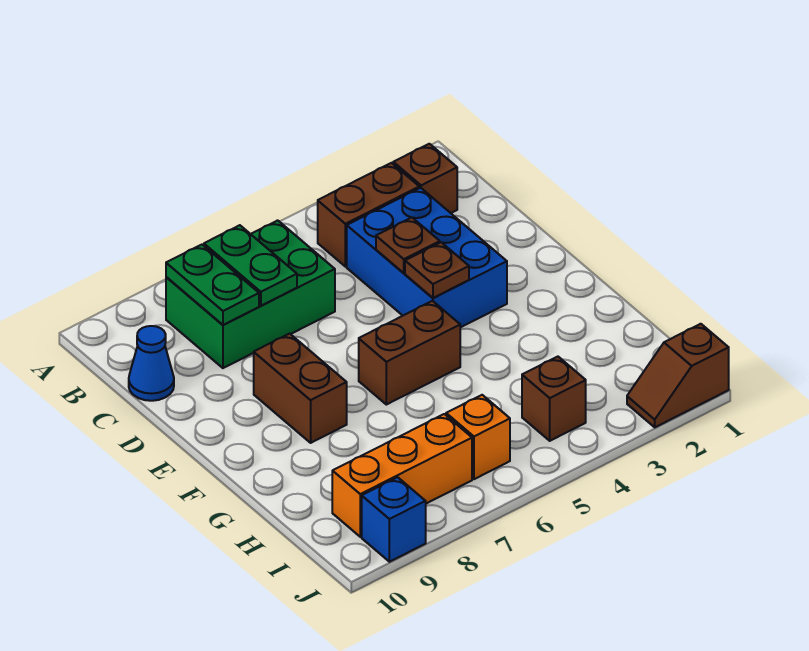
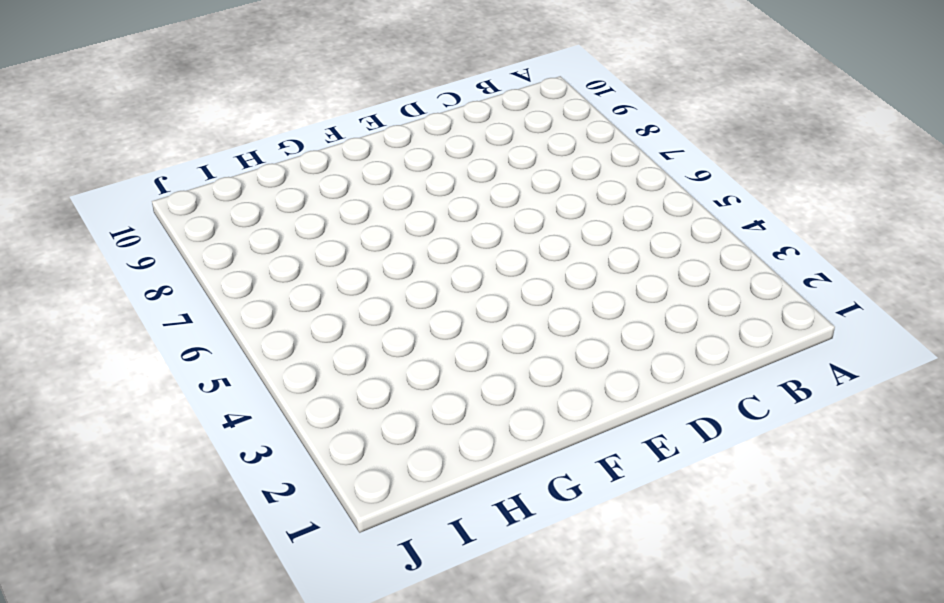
none -> brown 1x1 brick [393,144,457,213]
none -> brown 1x2 brick [318,163,419,267]
none -> green 2x3 brick [166,220,335,368]

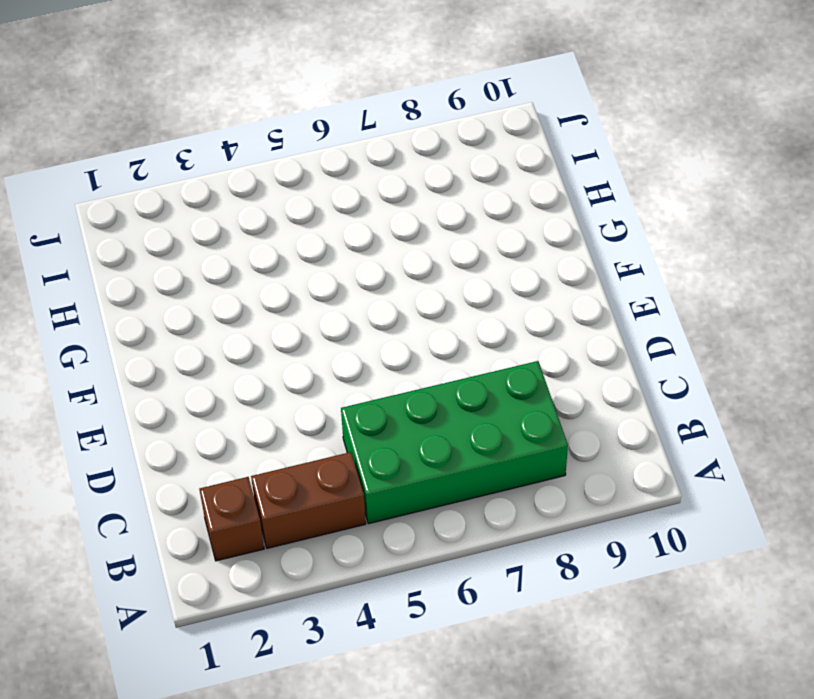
green 2x4 brick [341,361,568,524] -> green 2x3 brick [166,220,335,368]
none -> blue 2x3 brick [347,188,507,328]
none -> blue 1x1 cone [129,326,174,401]
none -> brown 1x2 brick [254,334,347,443]

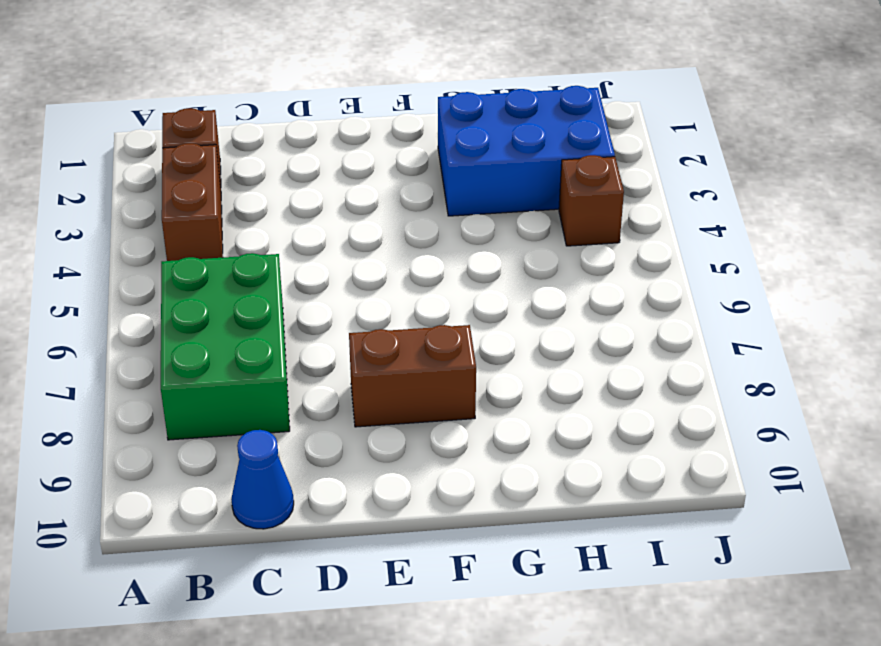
blue 2x3 brick [438,86,615,216] -> blue 2x3 brick moved to [347,188,507,328]
none -> brown 1x2 brick [359,301,460,405]
none -> orange 1x1 brick [446,395,510,479]
none -> orange 1x3 brick [332,414,472,537]

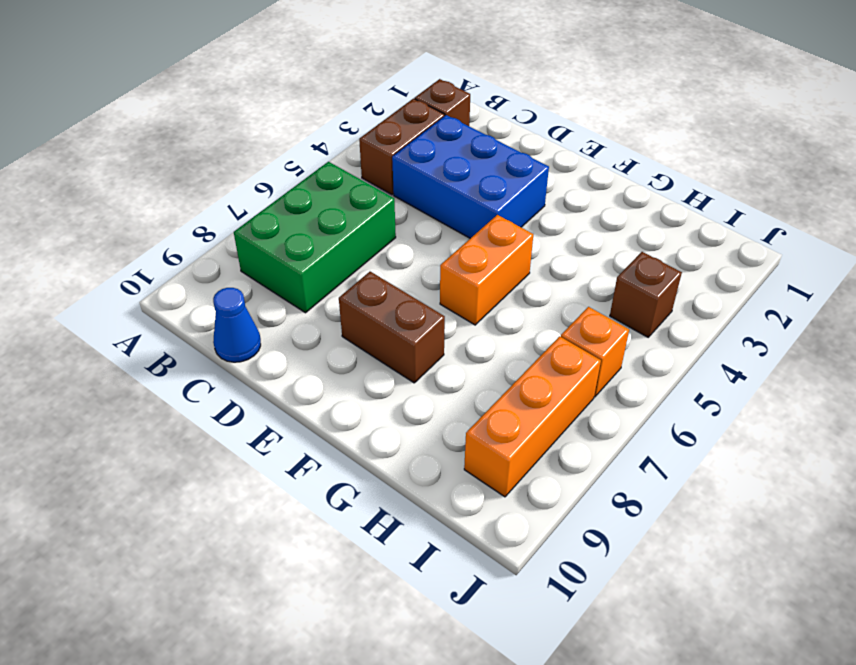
orange 1x2 brick [440,215,533,325] -> brown 1x2 brick [359,301,460,405]
none -> brown 1x2 slope [627,324,729,427]
none -> blue 1x1 brick [362,477,426,562]
none -> green 1x2 plate [204,225,297,306]

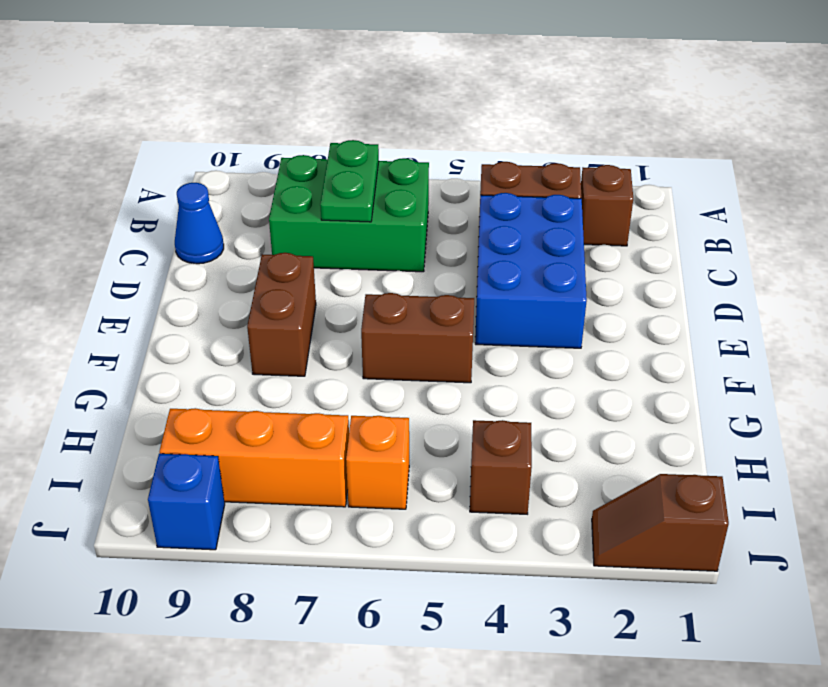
none -> green 1x2 plate [166,245,259,325]
none -> brown 1x1 plate [376,217,440,273]
none -> brown 1x1 plate [405,242,469,298]

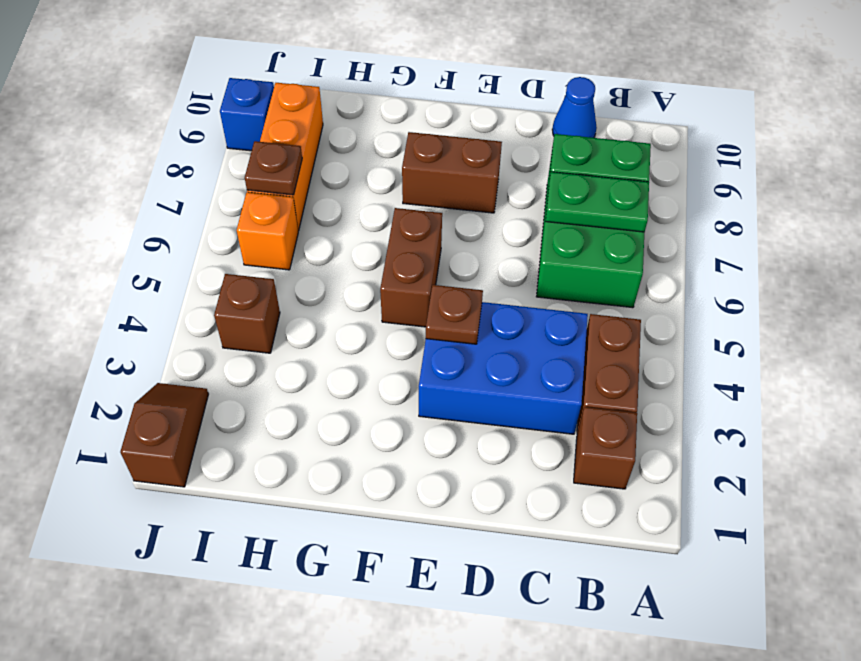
brown 1x1 plate [245,141,302,195] -> brown 1x1 plate moved to [376,217,440,273]

